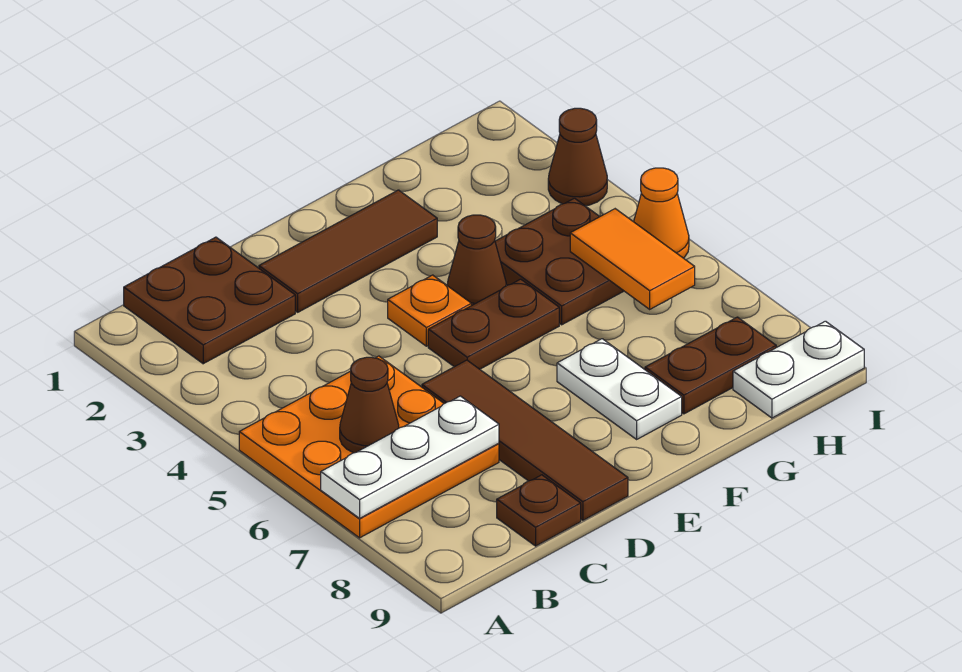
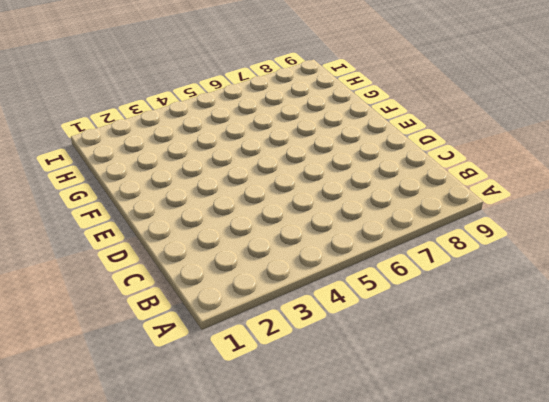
none -> orange 3x3 plate [239,356,499,538]
none -> brown 2x2 plate [124,237,295,364]
none -> brown 1x1 plate [497,475,581,546]

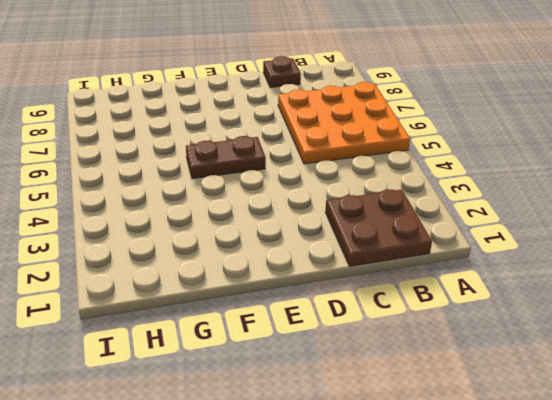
none -> brown 1x3 tile [259,190,437,312]
none -> brown 1x4 tile [422,360,628,520]
none -> orange 1x1 plate [388,275,471,346]

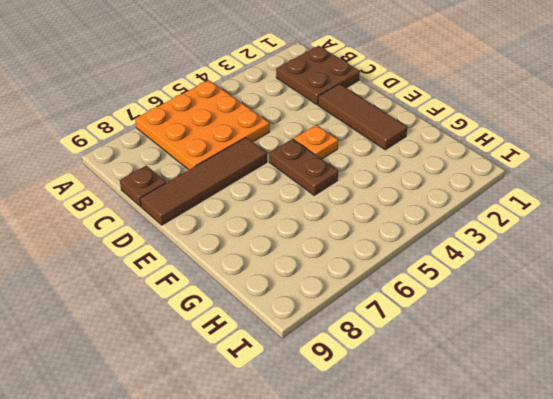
none -> brown 1x1 cone [447,215,506,306]
none -> white 1x2 plate [557,339,682,439]
none -> brown 2x2 plate [495,198,623,325]

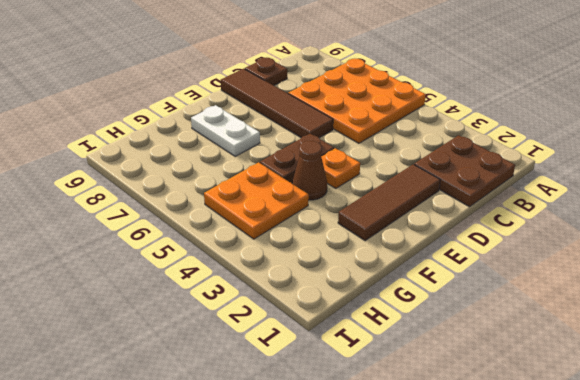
orange 2x2 plate [204,162,309,239] -> brown 2x2 plate [495,198,623,325]
none -> brown 1x2 plate [645,317,776,414]
none -> white 1x2 plate [733,321,864,418]
none -> brown 1x1 cone [548,108,607,206]

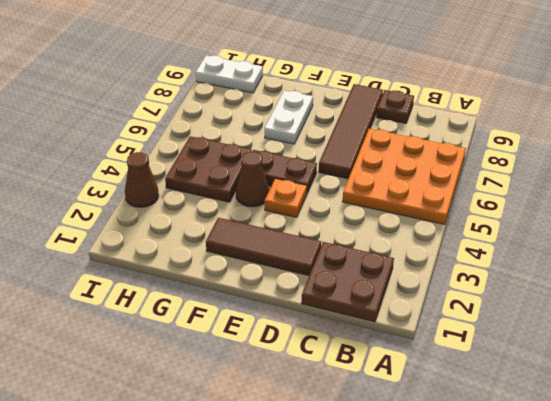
none -> brown 1x2 plate [645,317,776,414]
none -> orange 1x1 cone [634,168,689,258]
none -> white 1x3 plate [321,396,499,518]

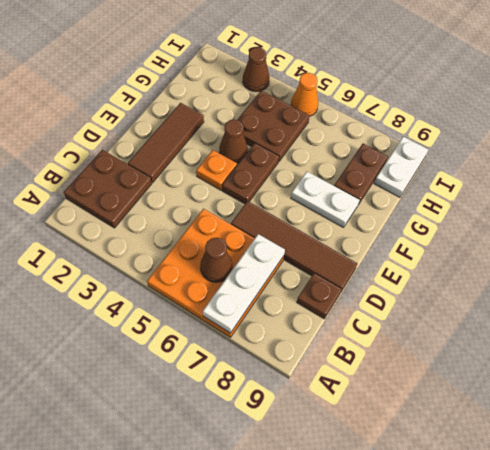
none -> orange 1x2 tile [570,209,695,309]

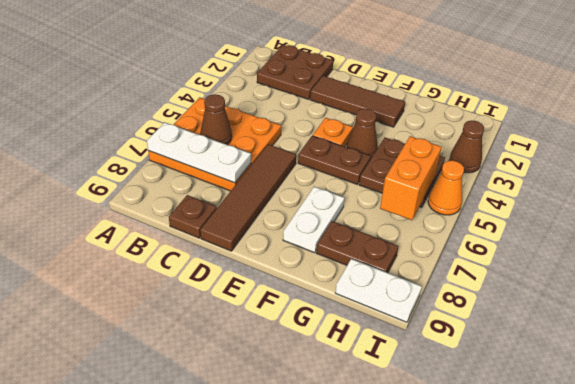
orange 1x2 brick [380,136,442,220] -> orange 1x2 tile [570,209,695,309]

